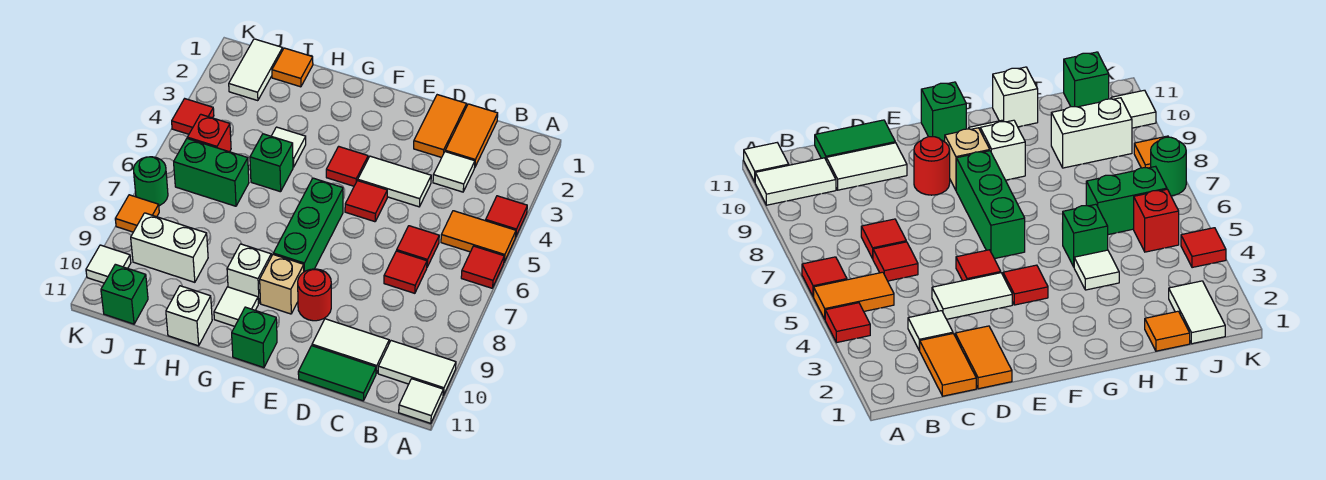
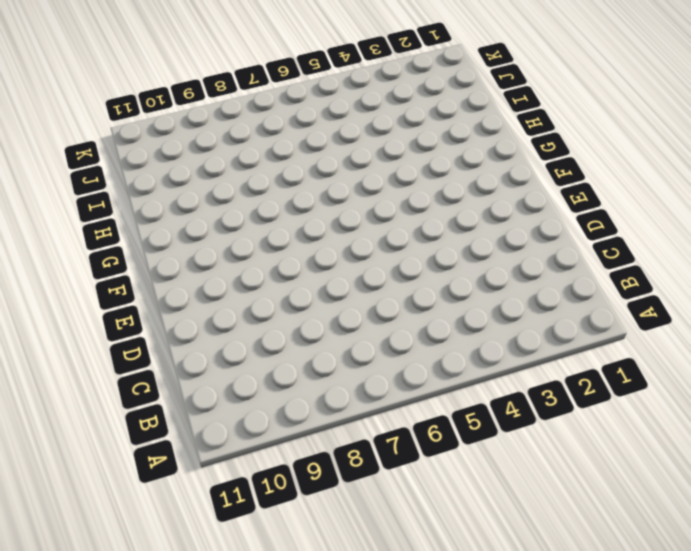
none -> red 1x1 tile [486,196,527,237]
none -> orange 1x2 tile [441,211,516,262]
none -> red 1x1 tile [461,246,504,288]
none -> white 1x2 tile [378,341,456,396]

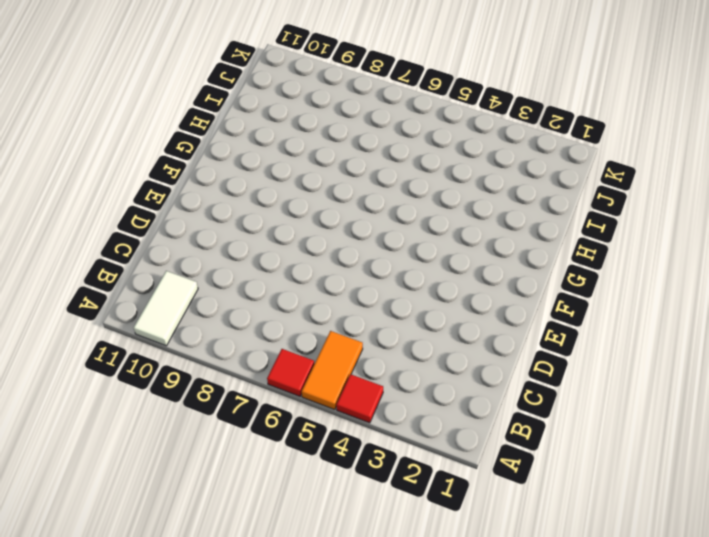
none -> white 1x1 tile [399,379,443,423]
none -> orange 1x2 tile [445,104,498,168]
none -> white 1x1 tile [433,152,475,192]
none -> red 1x1 tile [397,226,439,267]

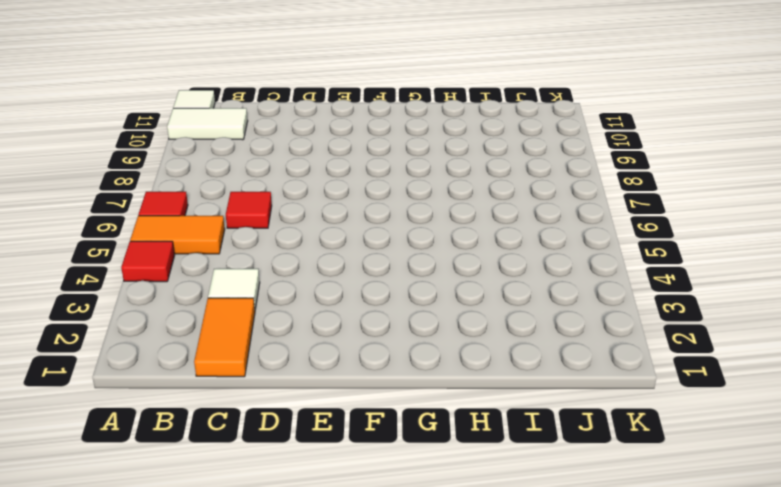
none -> red 1x1 tile [384,251,427,293]
none -> white 1x2 tile [312,319,389,373]
none -> green 1x2 tile [298,346,376,401]
none -> orange 1x2 tile [414,95,466,158]

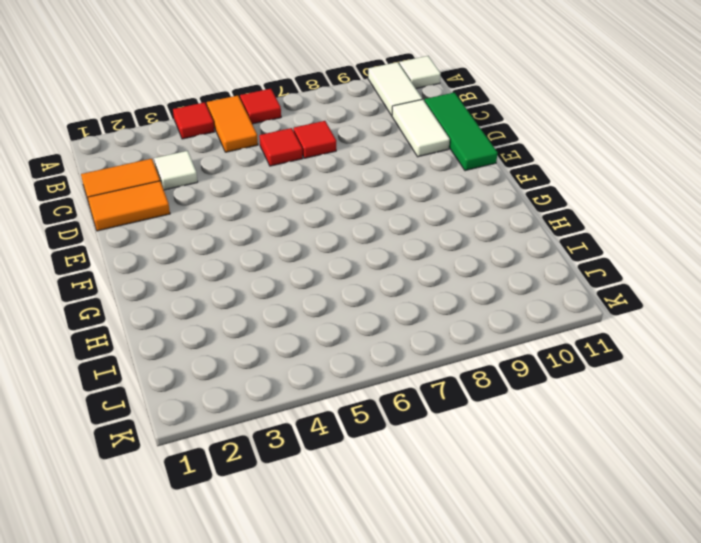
green 1x3 tile [424,92,498,171] -> green 1x2 tile [298,346,376,401]
none -> white 1x2 tile [358,156,431,207]
none -> red 1x1 tile [345,181,387,222]
none -> red 1x1 round brick [298,269,331,321]
none -> red 1x1 tile [326,146,368,186]

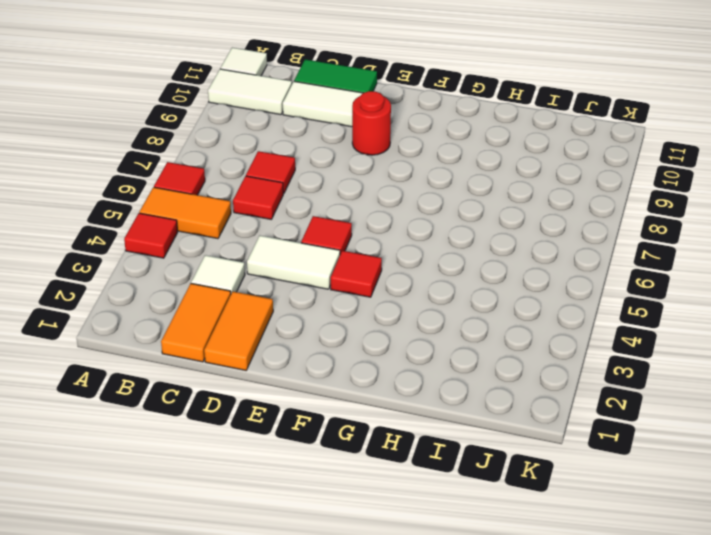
none -> green 1x3 brick [273,178,343,272]
none -> tan 1x1 brick [260,255,304,314]
none -> green 1x1 brick [232,307,277,368]
none -> white 1x1 brick [227,244,271,303]

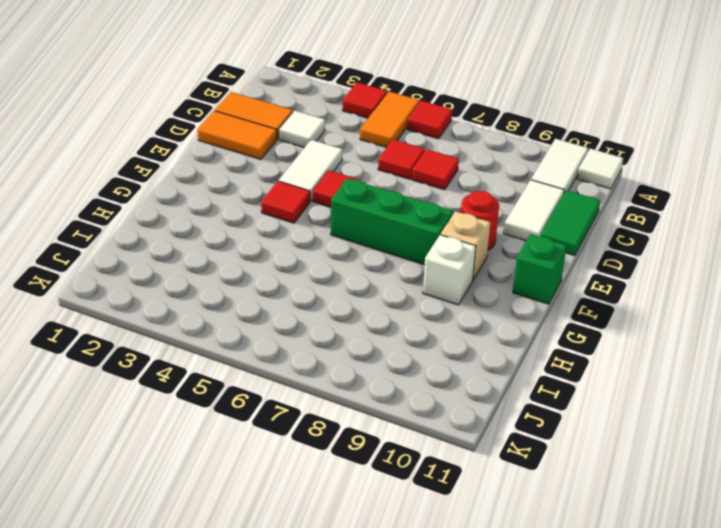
none -> white 1x1 tile [214,287,258,326]
none -> white 1x1 tile [272,127,306,167]
none -> green 1x1 brick [250,134,293,192]
none -> white 1x1 brick [166,286,212,346]

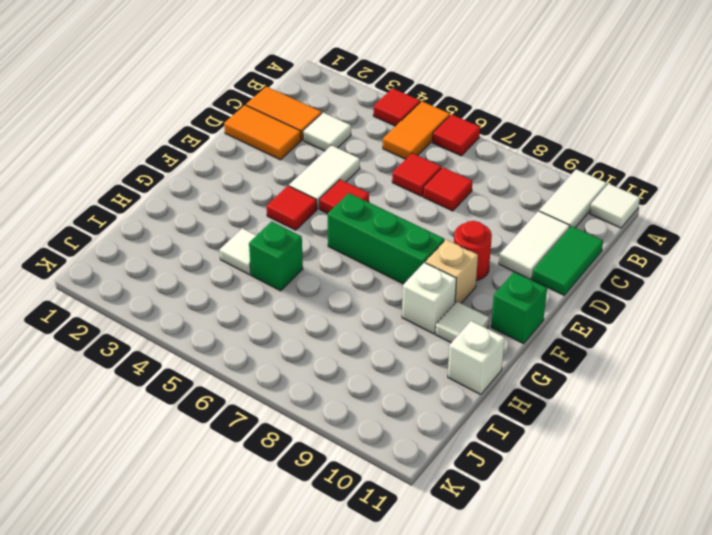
none -> orange 1x1 tile [272,48,313,87]
none -> green 1x2 brick [174,139,249,206]
none -> white 1x2 brick [131,213,208,282]
none -> white 1x2 tile [229,39,283,101]

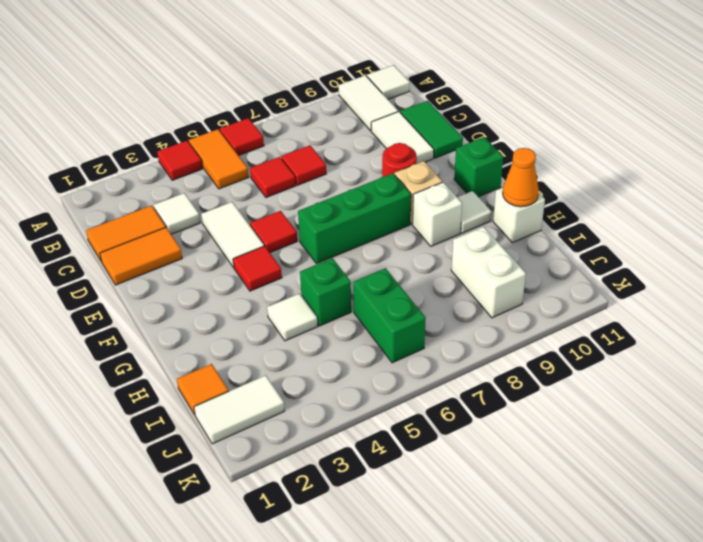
orange 1x1 cone [503,148,539,207] -> none
none -> red 1x1 brick [187,114,231,152]
none -> green 1x1 brick [101,264,148,324]
none -> red 1x1 tile [172,99,214,134]
none -> green 1x1 round brick [133,157,168,206]

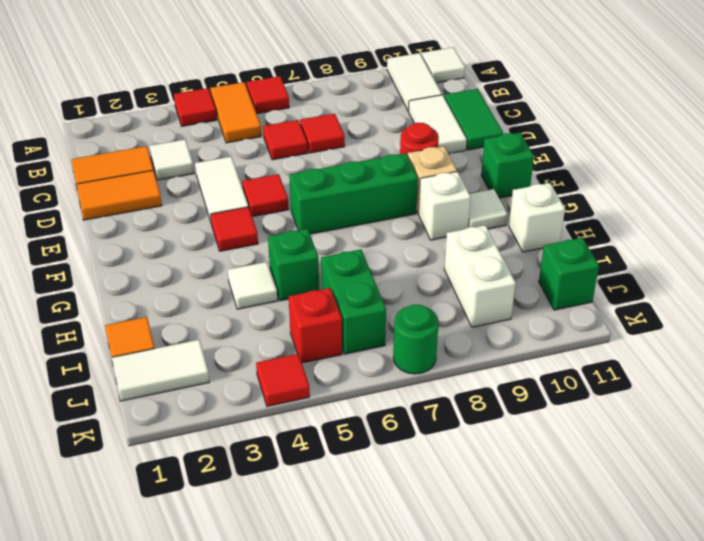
none -> orange 1x1 tile [115,195,159,232]
none -> white 1x1 tile [86,245,131,283]

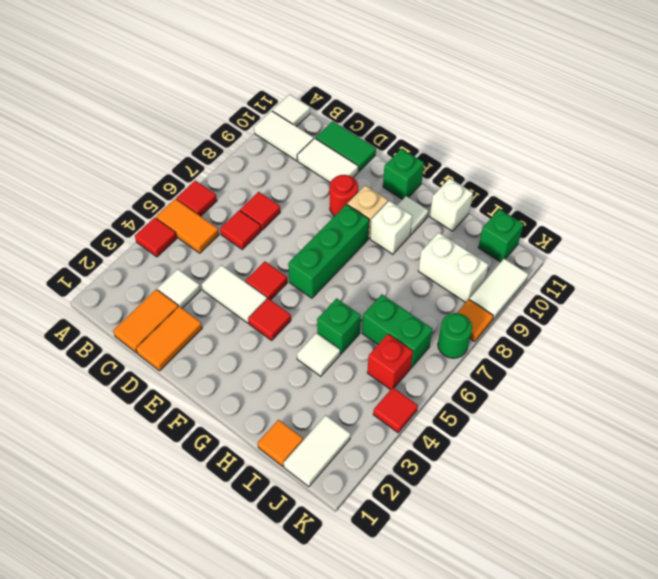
white 1x2 tile [469,259,528,320] -> white 1x1 tile [86,245,131,283]

